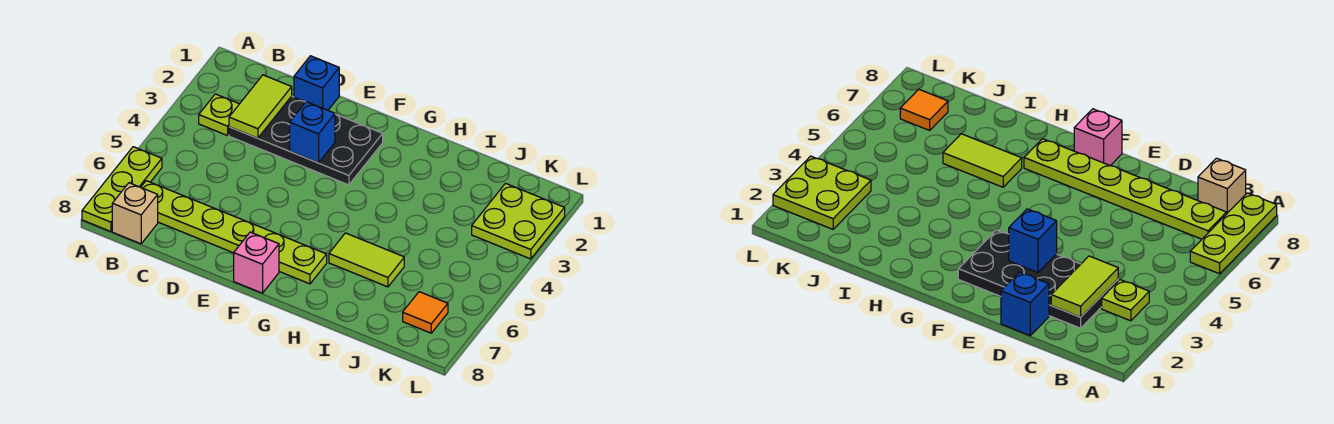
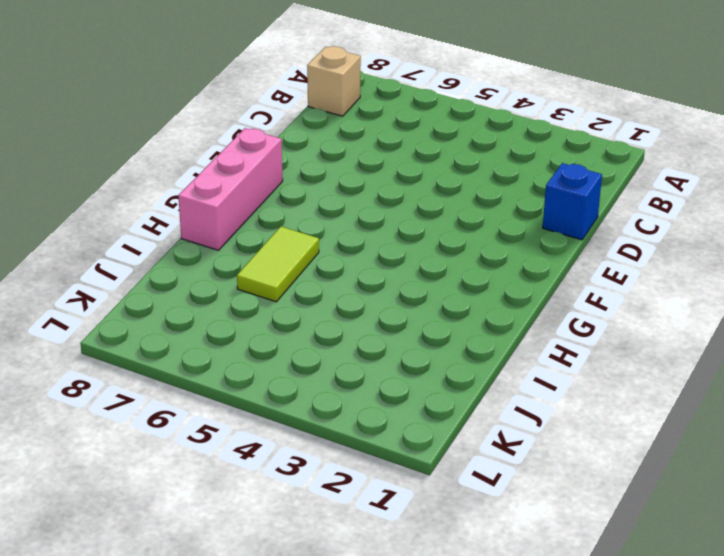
pink 1x3 brick [178,128,283,250] -> pink 1x1 brick [234,232,279,293]
none -> lime 1x3 plate [82,147,162,232]
none -> lime 1x1 plate [199,94,239,136]
none -> lime 1x6 plate [141,181,327,284]

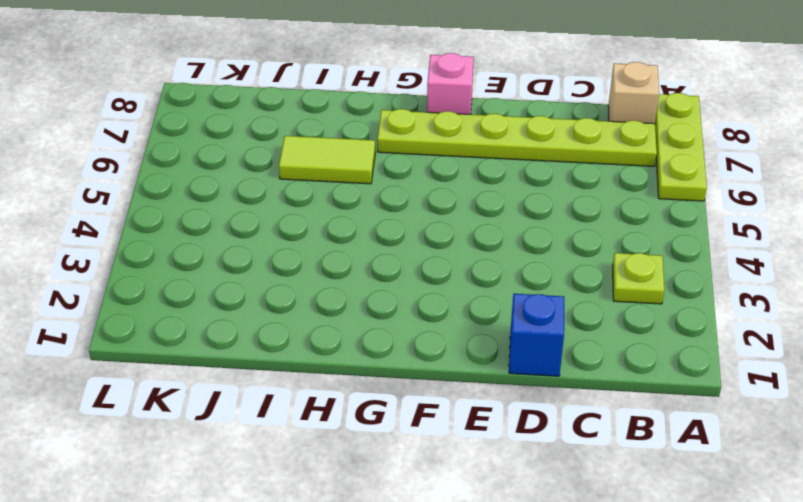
none -> black 2x4 plate [229,96,383,185]
none -> lime 2x2 plate [472,183,565,259]
none -> orange 1x1 tile [403,292,448,333]

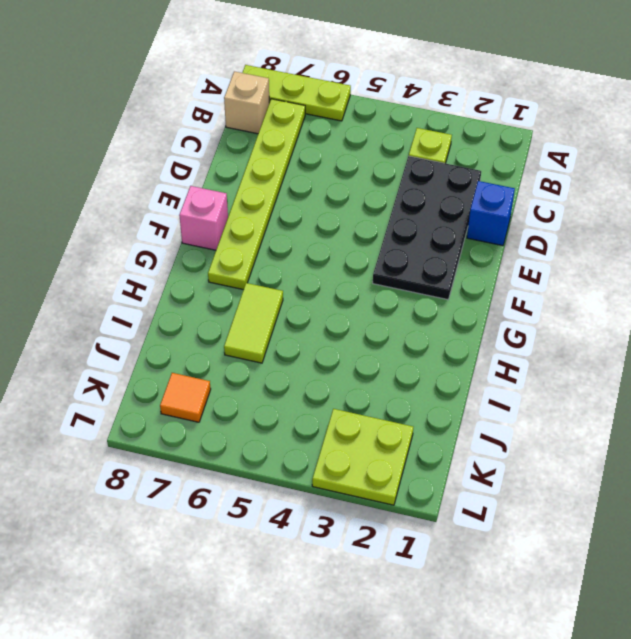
none -> lime 1x2 tile [229,75,292,138]
none -> blue 1x1 brick [290,102,335,163]

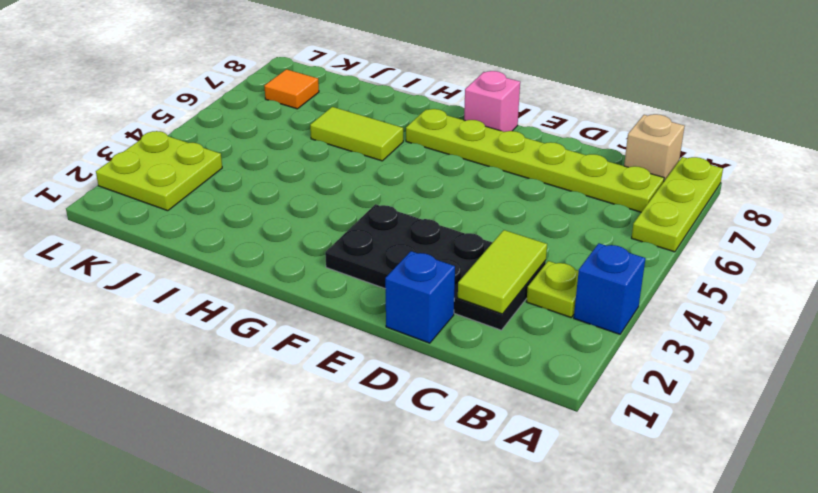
blue 1x1 brick [574,243,645,334] -> blue 1x1 brick moved to [290,102,335,163]

